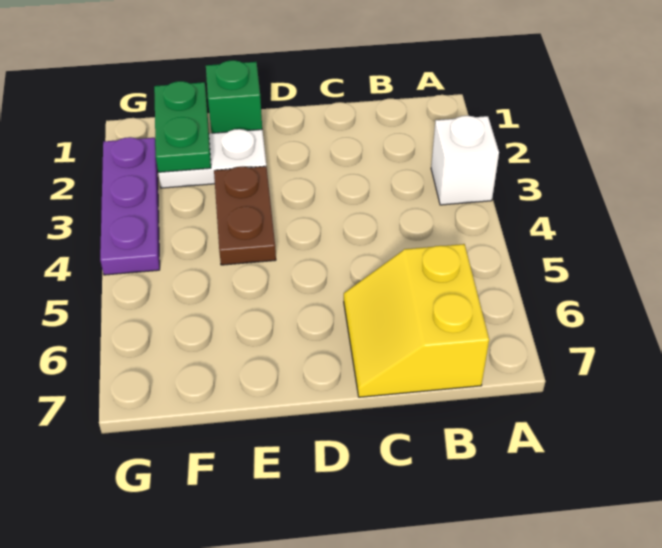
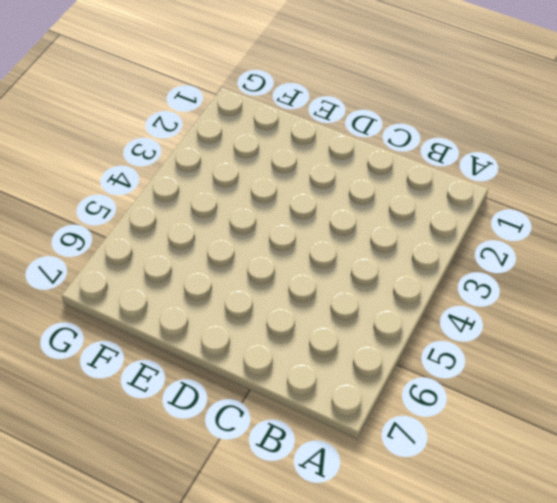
none -> white 1x1 brick [431,116,499,205]
none -> yellow 2x2 slope [344,244,489,397]

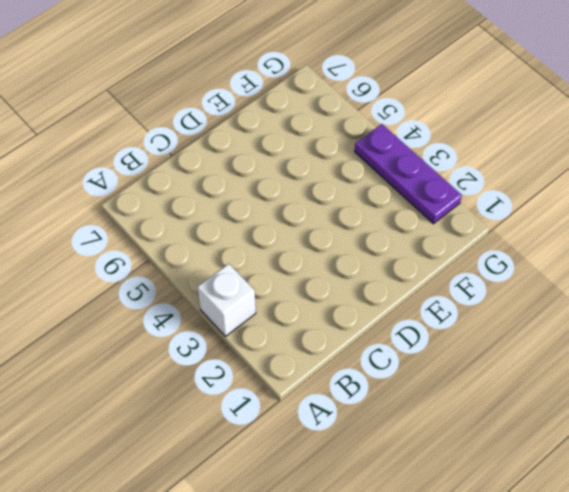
none -> yellow 2x2 slope [344,244,489,397]
none -> green 1x1 brick [206,60,262,133]

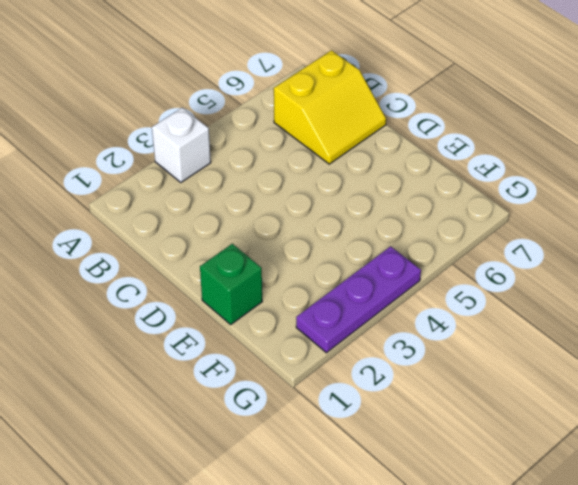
none -> white 1x2 plate [158,129,266,188]
none -> brown 1x2 plate [214,166,276,265]

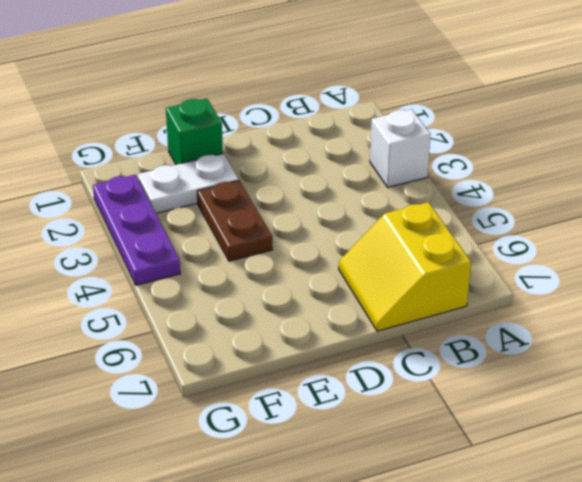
none -> green 1x2 plate [154,81,211,172]

